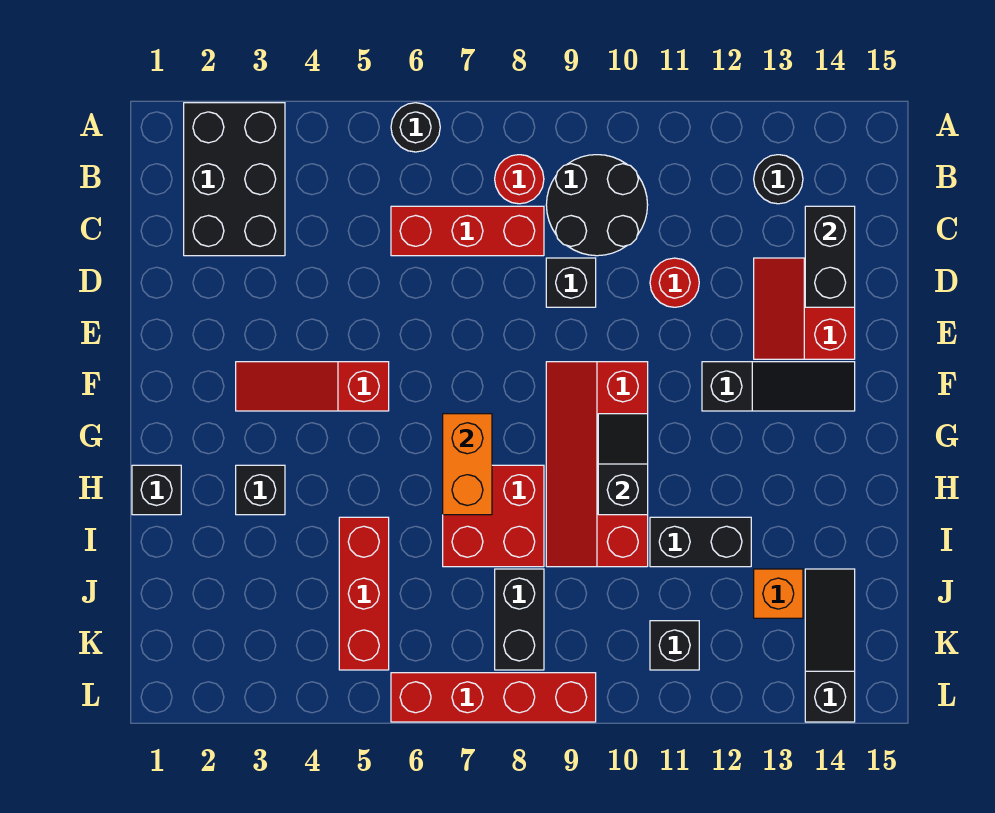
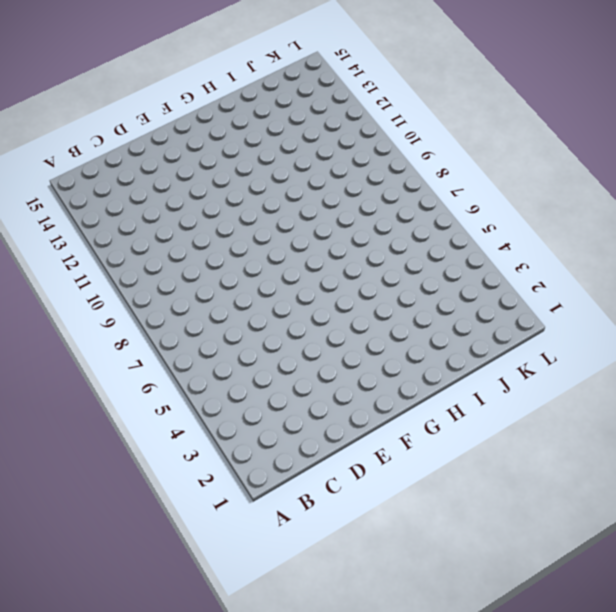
none -> black 2x3 brick [184,103,285,256]
none -> black 1x1 round brick [391,103,440,152]
none -> red 1x1 round brick [495,155,544,204]

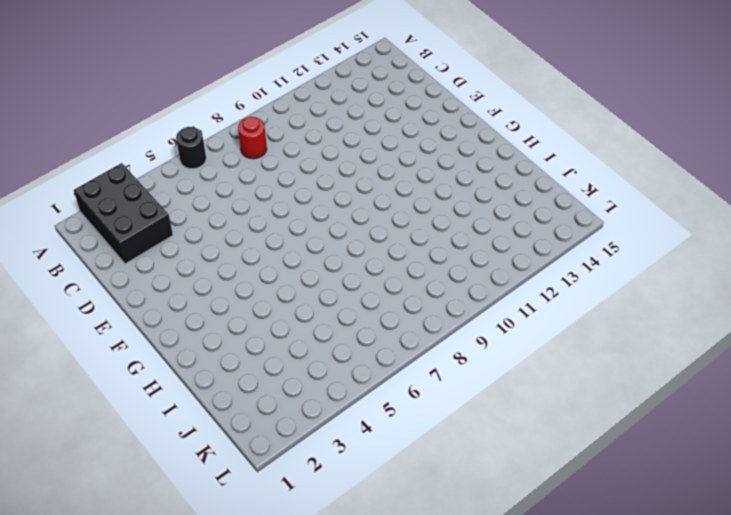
none -> black 2x2 round brick [546,155,648,256]
none -> black 1x1 round brick [754,155,803,204]
none -> red 1x3 brick [391,206,544,256]

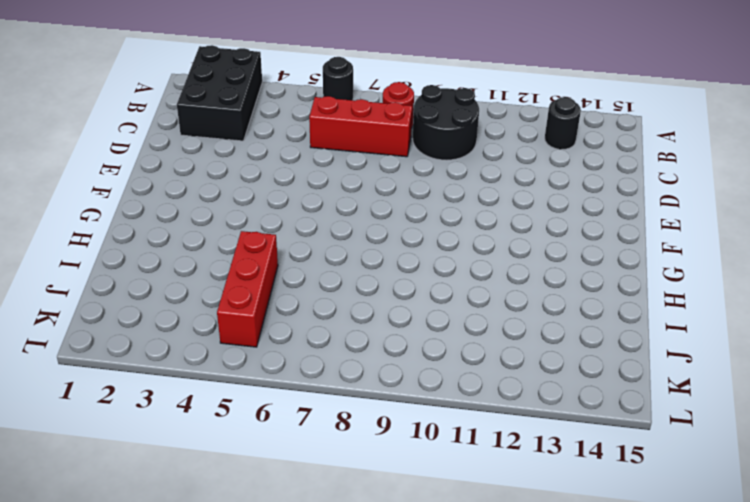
none -> black 1x1 brick [546,258,596,307]
none -> red 1x1 round brick [650,258,699,307]
none -> red 2x2 slope [754,258,855,359]

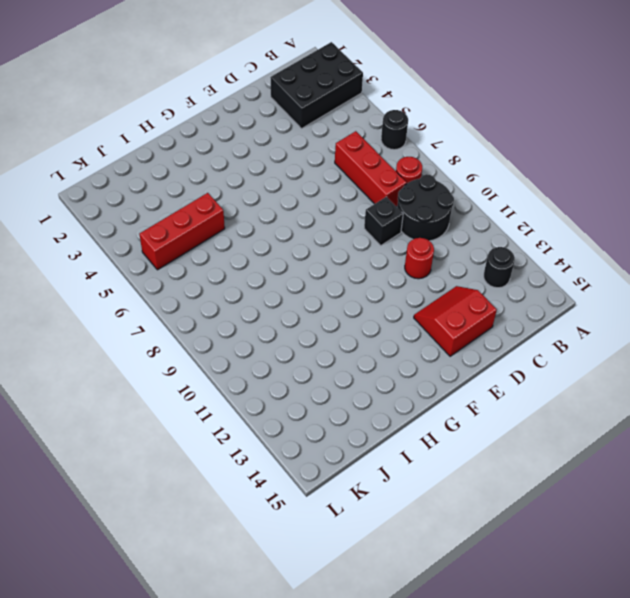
none -> red 1x3 slope [236,362,389,411]
none -> red 2x4 slope [546,362,648,567]
none -> black 1x3 slope [702,362,855,411]

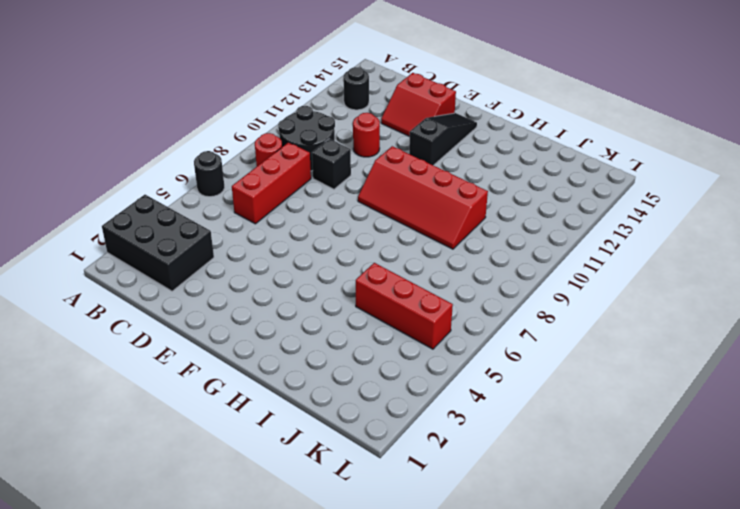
none -> red 1x3 slope [236,362,389,411]
none -> black 1x1 brick [132,465,181,515]
none -> black 1x1 brick [236,465,285,515]

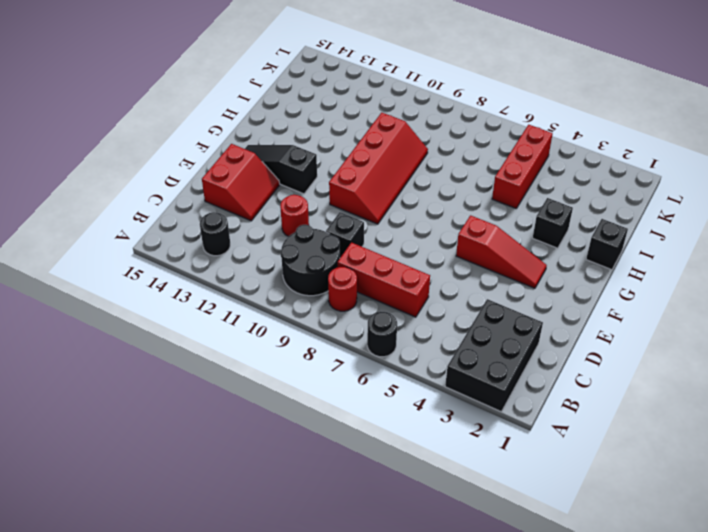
none -> red 2x2 brick [443,465,544,567]
none -> black 1x2 brick [650,517,751,567]
none -> black 1x2 brick [495,569,544,670]

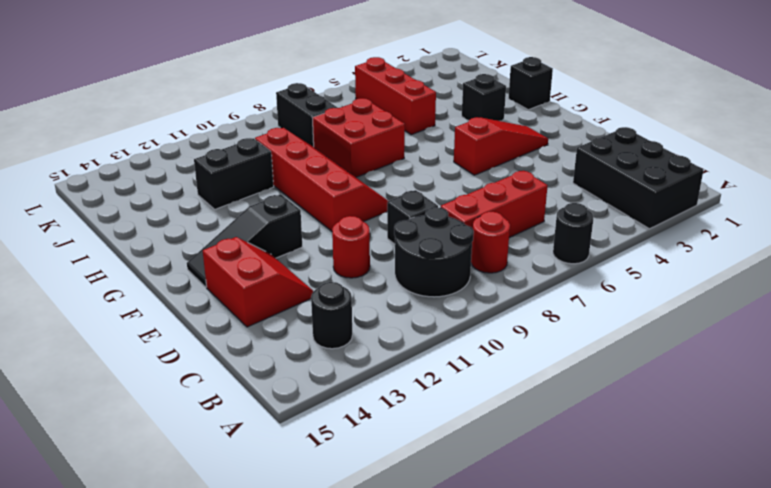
none -> orange 1x1 brick [754,569,803,618]
none -> black 1x3 slope [805,569,855,722]
none -> black 1x1 brick [650,621,699,670]

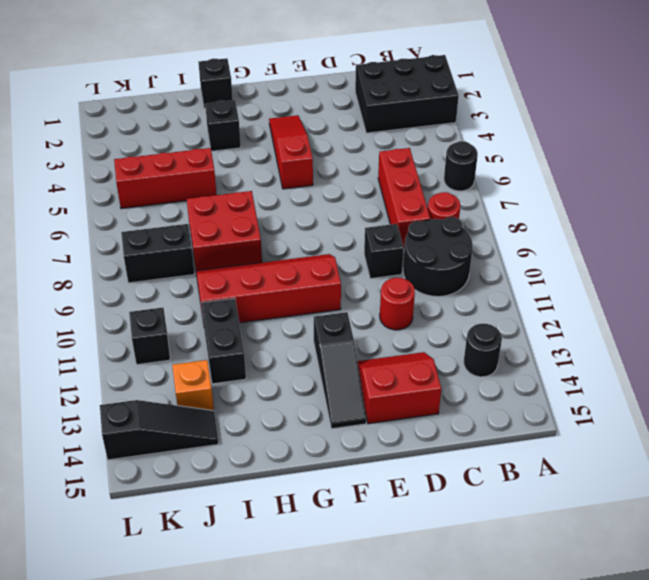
none -> red 1x4 brick [391,673,596,722]
none -> black 1x2 brick [805,206,855,307]
none -> orange 1x2 brick [443,414,492,515]

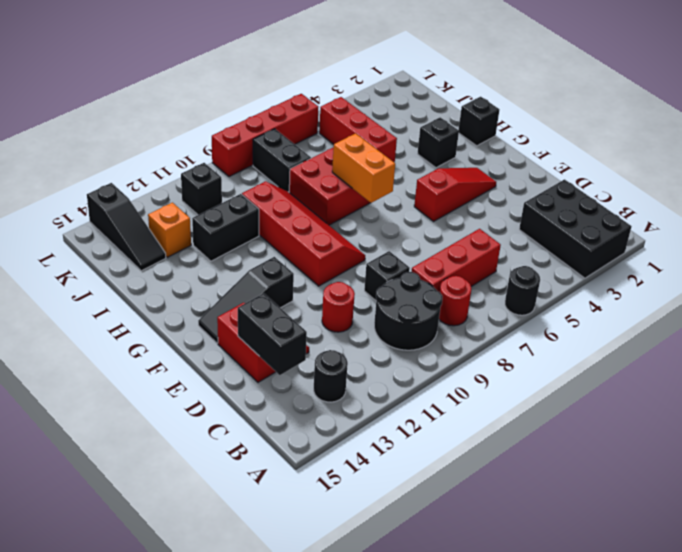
none -> black 1x2 slope [598,414,648,515]

